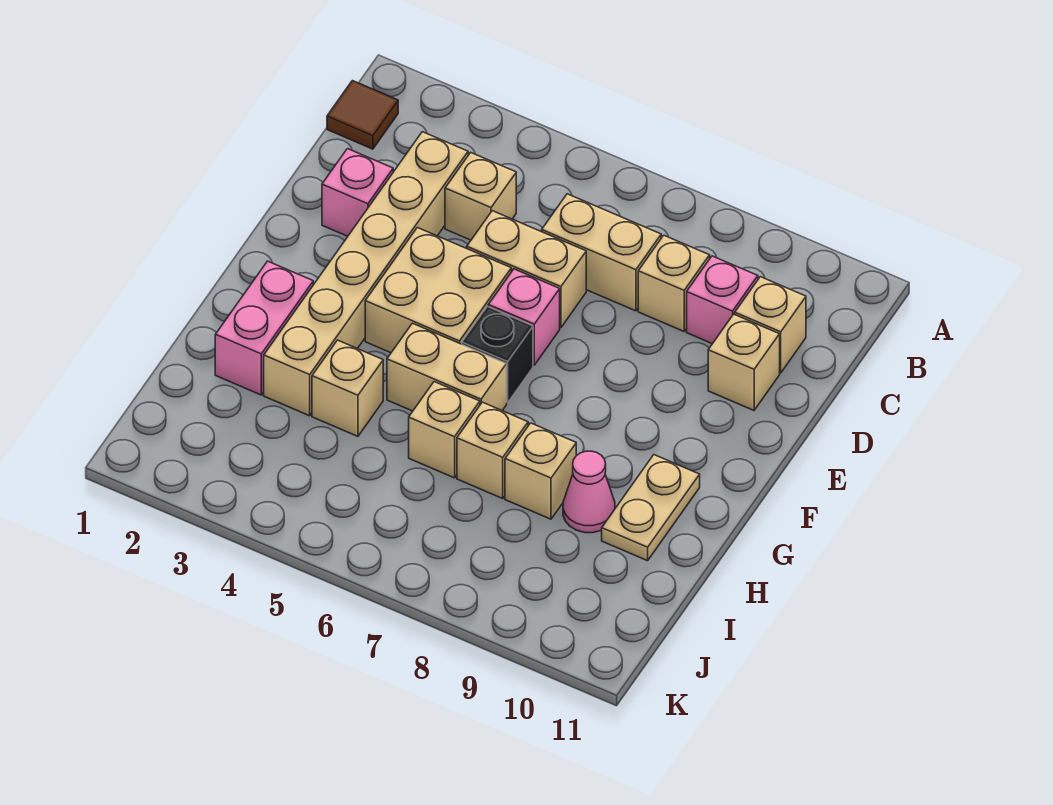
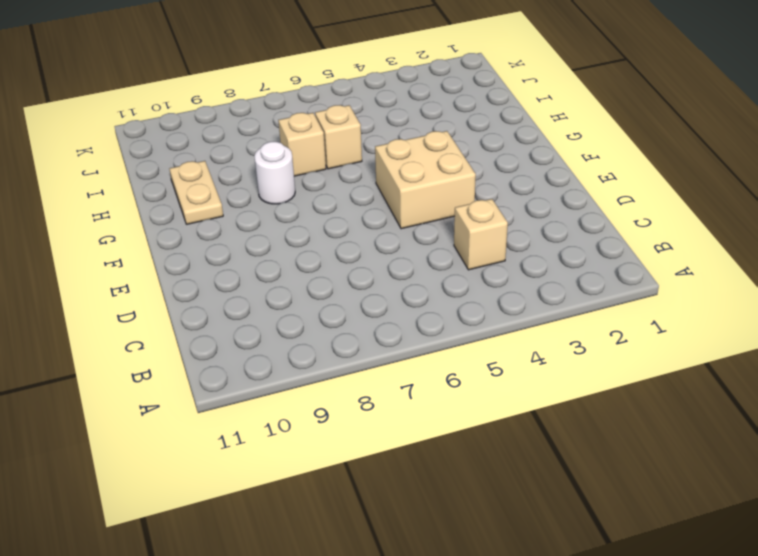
white 1x1 round brick [254,142,295,204] -> none
none -> brown 1x1 tile [327,81,398,149]
none -> tan 1x6 brick [264,132,468,416]
none -> tan 1x2 brick [542,194,661,311]

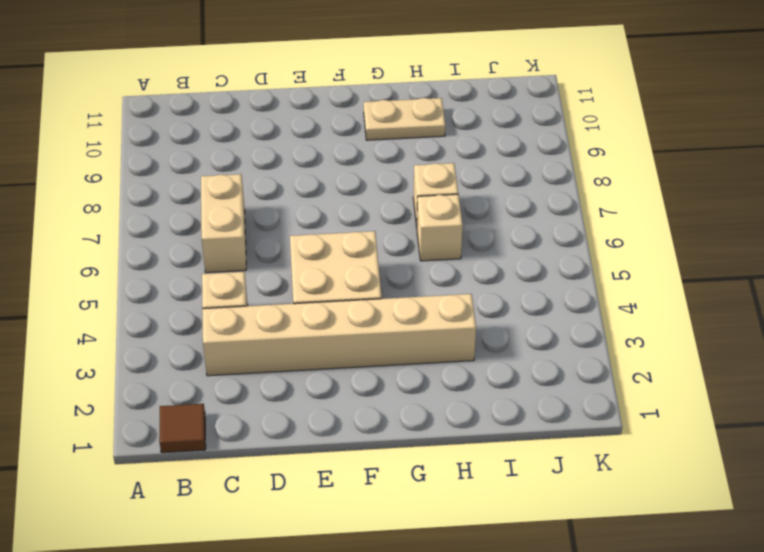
none -> tan 1x1 brick [638,235,710,331]
none -> pink 1x1 brick [687,256,758,344]
none -> tan 1x1 brick [735,277,806,373]

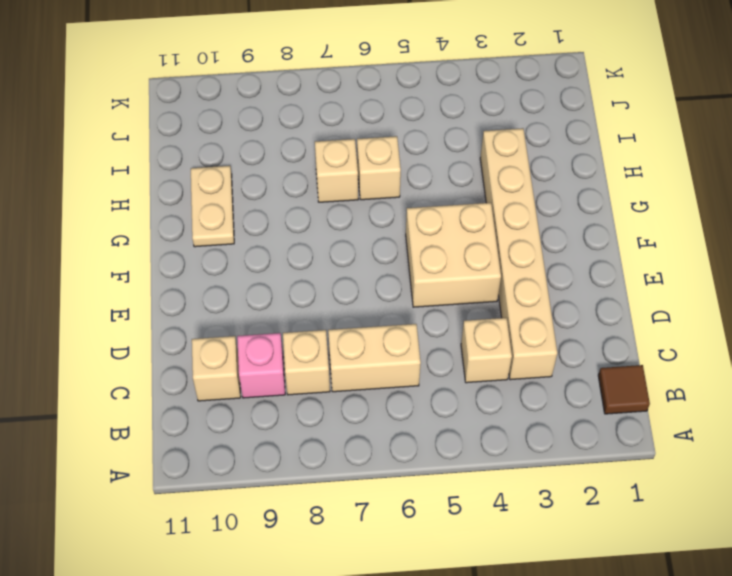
none -> pink 1x1 brick [322,149,393,236]
none -> tan 1x2 brick [467,211,586,328]
none -> tan 1x1 brick [708,314,780,410]

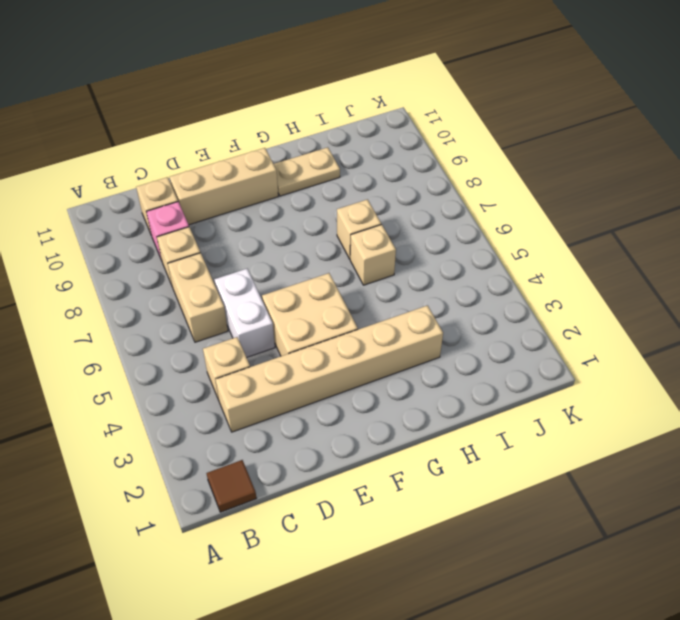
white 1x2 brick [214,269,275,358] -> tan 1x2 brick [467,211,586,328]
tan 1x3 brick [170,148,278,225] -> tan 1x1 brick [708,314,780,410]
none -> pink 1x1 brick [322,149,393,236]
none -> pink 1x1 brick [488,269,560,365]
none -> black 1x1 brick [462,306,533,403]

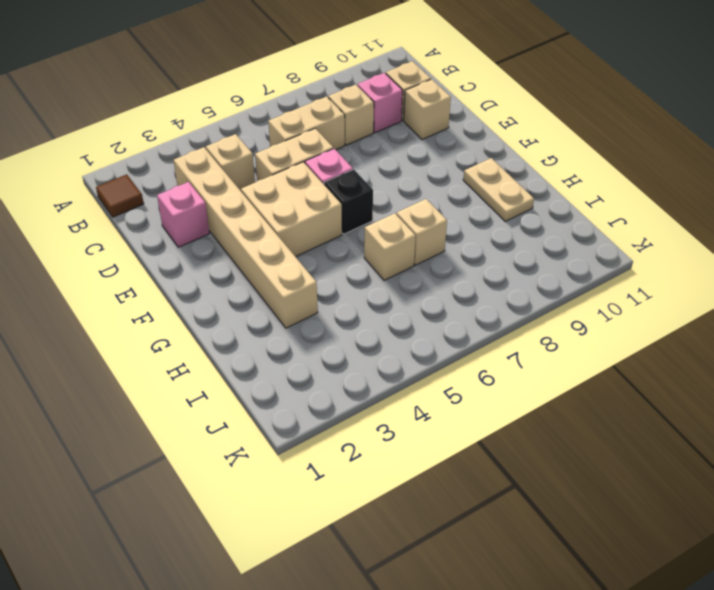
none -> pink 1x2 brick [215,261,313,395]
none -> tan 1x2 brick [387,323,507,411]
none -> tan 1x1 brick [312,340,383,436]

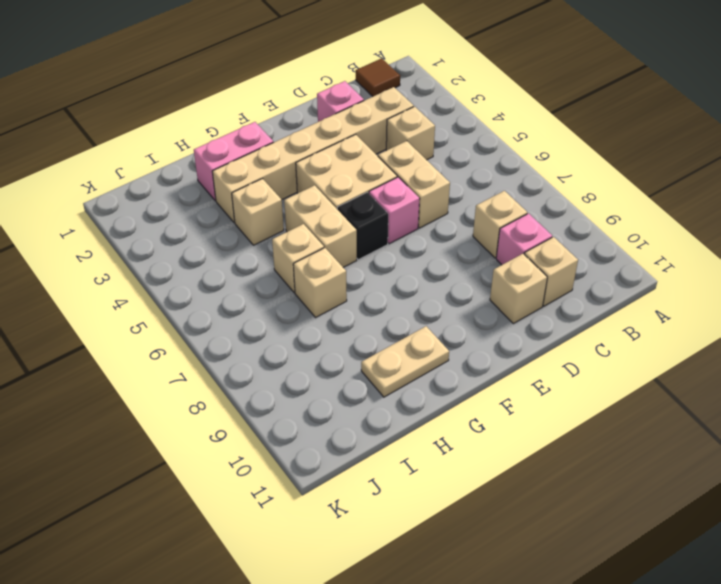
none -> tan 1x2 brick [542,194,661,311]
none -> tan 1x1 brick [505,423,576,519]
none -> pink 1x1 cone [563,451,615,533]

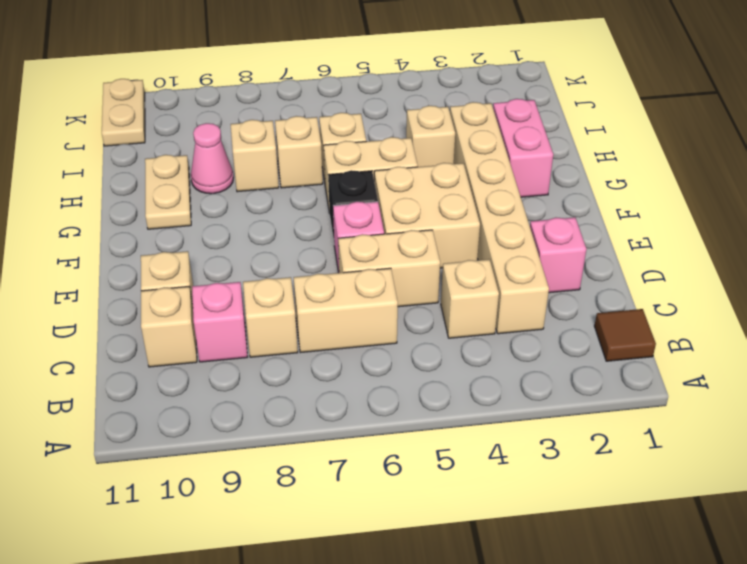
tan 1x2 plate [102,79,145,146] -> none

